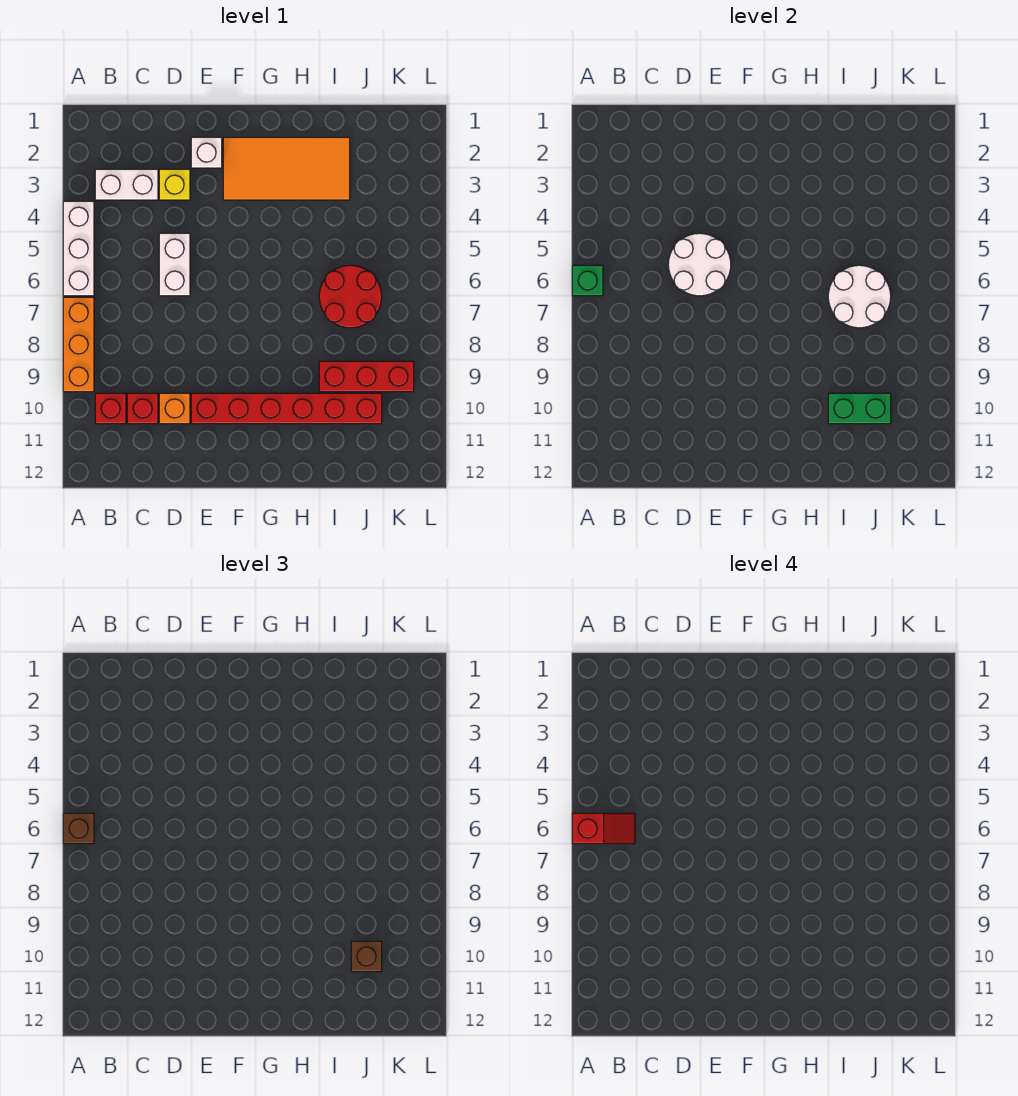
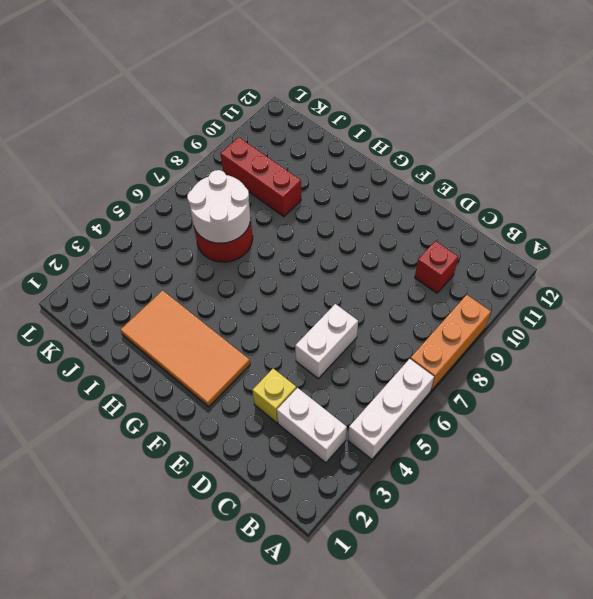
none -> red 1x1 brick [95,393,126,424]
none -> orange 1x1 brick [159,393,190,424]
none -> white 1x1 brick [191,137,222,168]

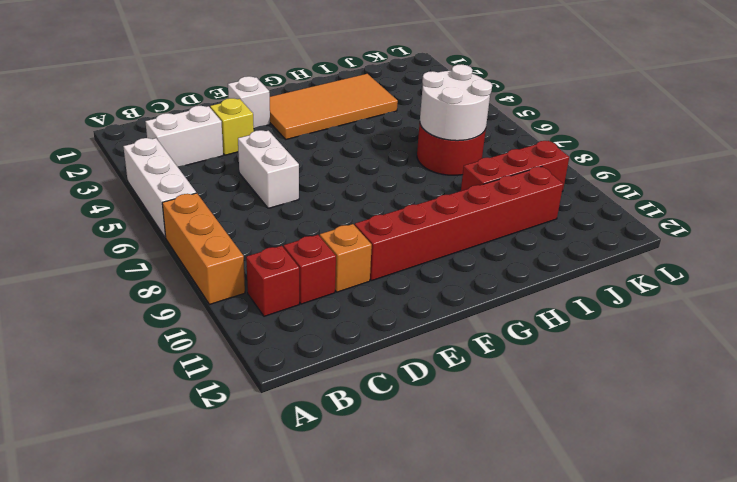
none -> green 1x1 brick [572,265,603,296]
none -> white 2x2 round brick [668,233,731,296]
none -> green 1x2 brick [828,393,891,424]

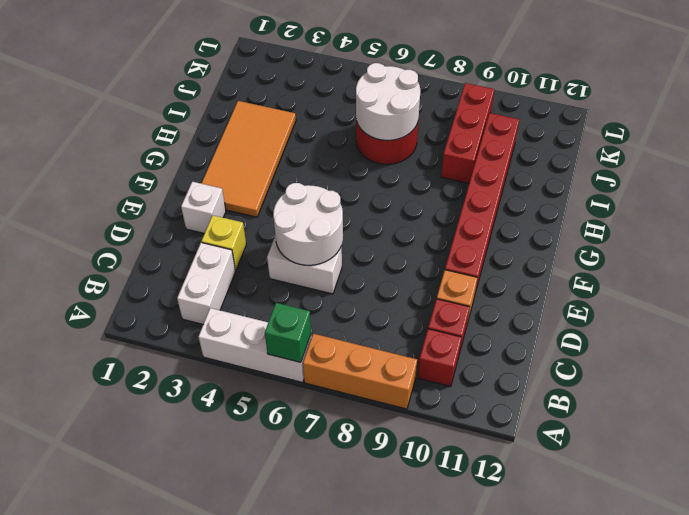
none -> green 1x2 brick [828,393,891,424]
none -> brown 1x1 brick [63,813,94,844]
none -> brown 1x1 brick [351,941,382,972]

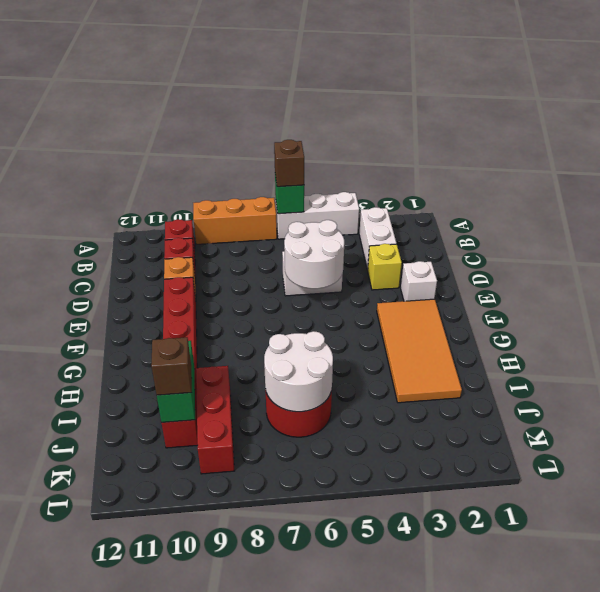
none -> red 1x2 slope [572,813,635,844]

